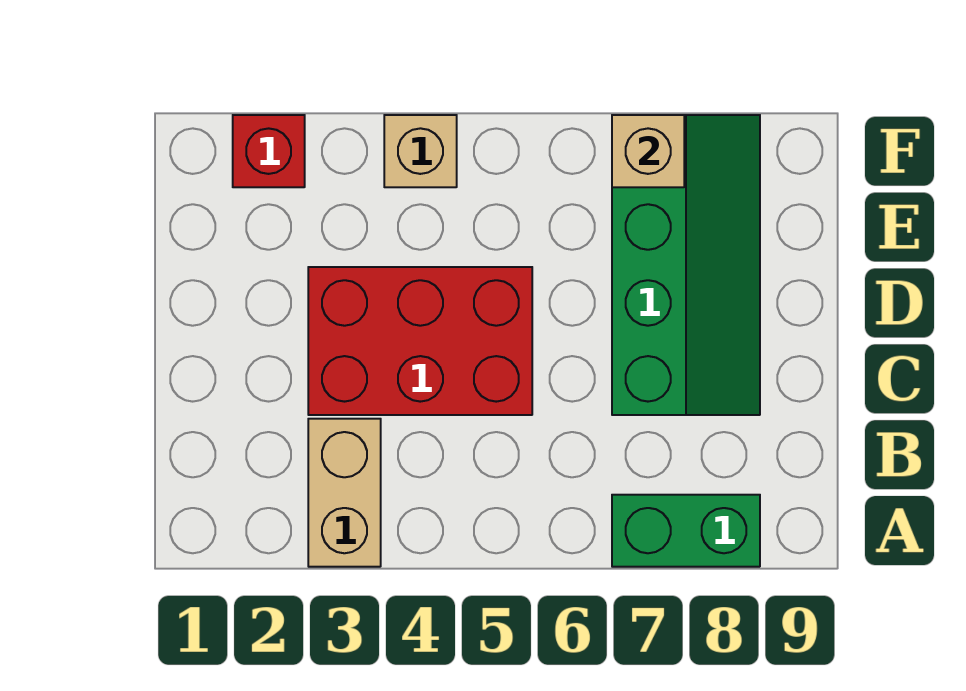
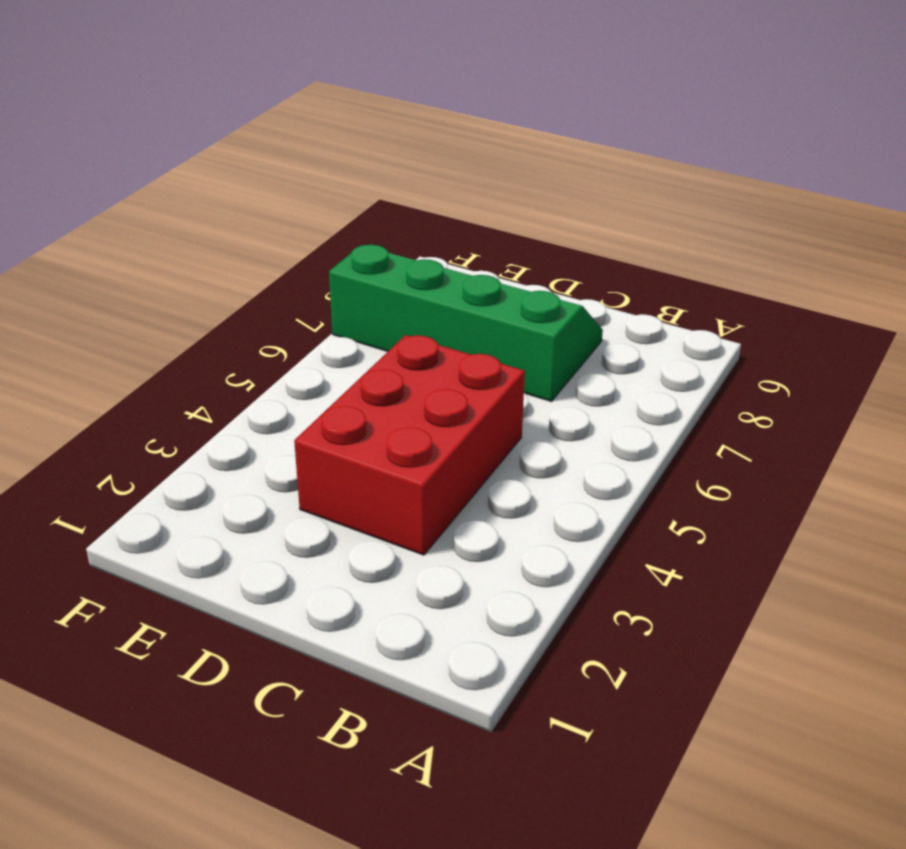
none -> tan 1x2 brick [308,419,381,567]
none -> green 1x2 brick [612,495,760,567]

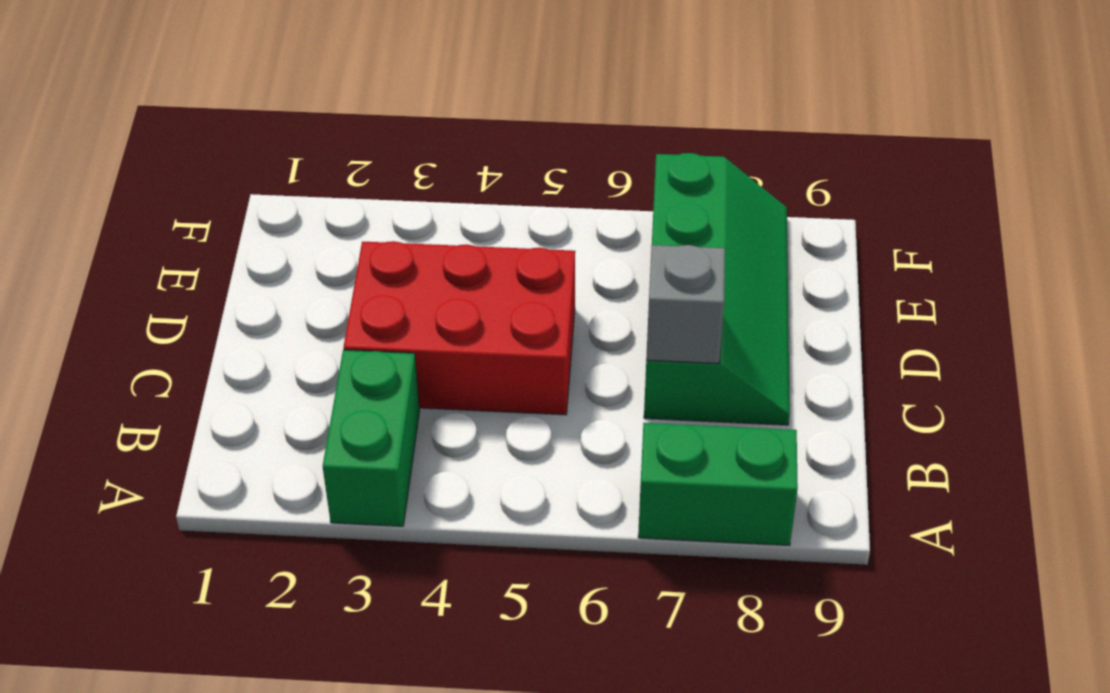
green 1x2 brick [323,350,420,526] -> tan 1x2 brick [308,419,381,567]
grey 1x1 brick [646,245,725,364] -> none
none -> red 1x1 brick [233,115,305,187]
none -> tan 1x1 brick [384,115,457,187]

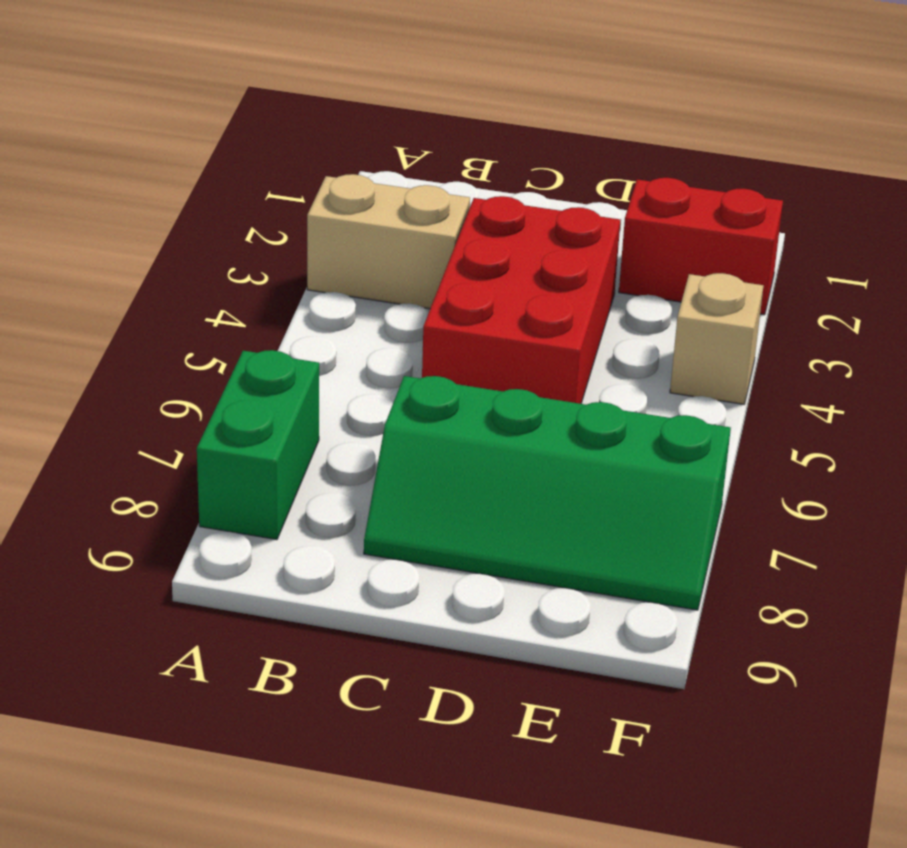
red 1x2 brick [619,178,783,315] -> red 1x1 brick [233,115,305,187]
none -> tan 1x1 brick [612,115,684,187]

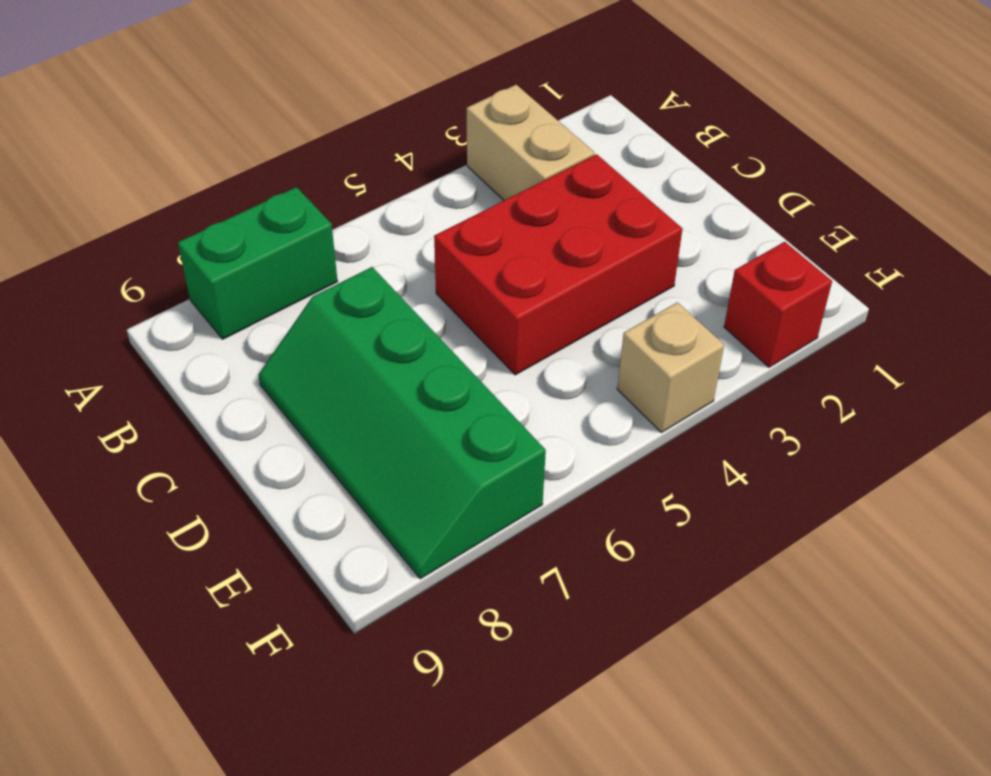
none -> tan 1x1 brick [612,115,684,187]

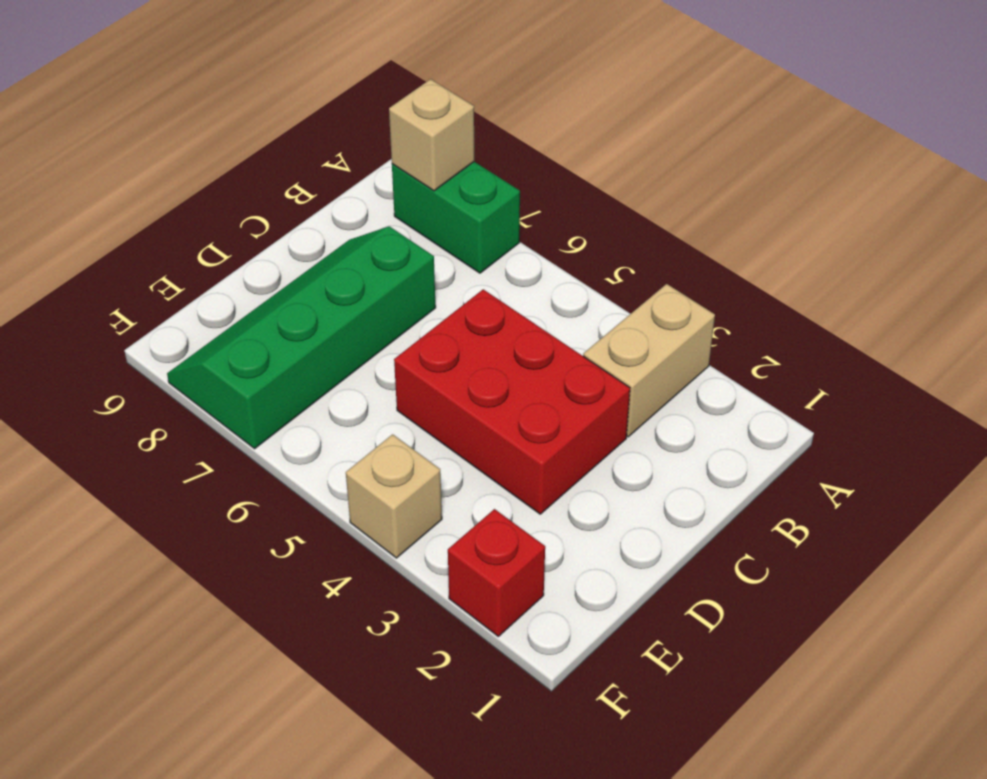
tan 1x1 brick [389,79,475,191] -> tan 1x1 brick moved to [612,115,684,187]

